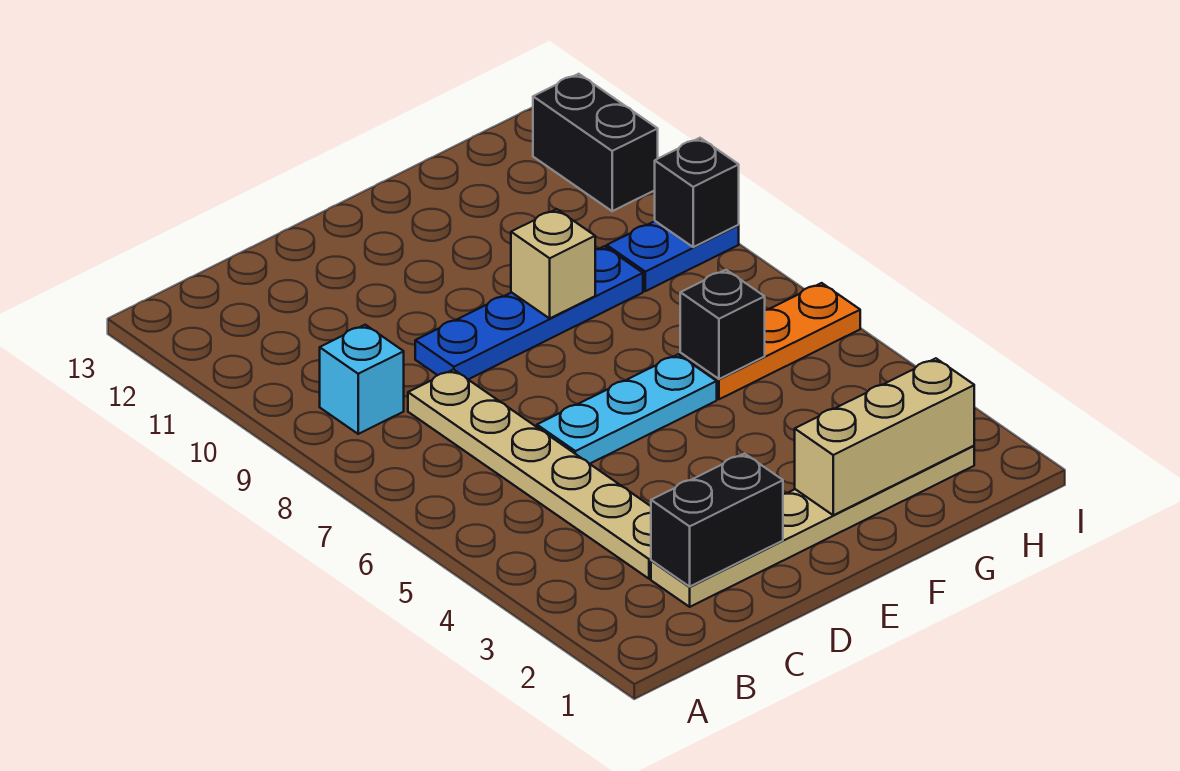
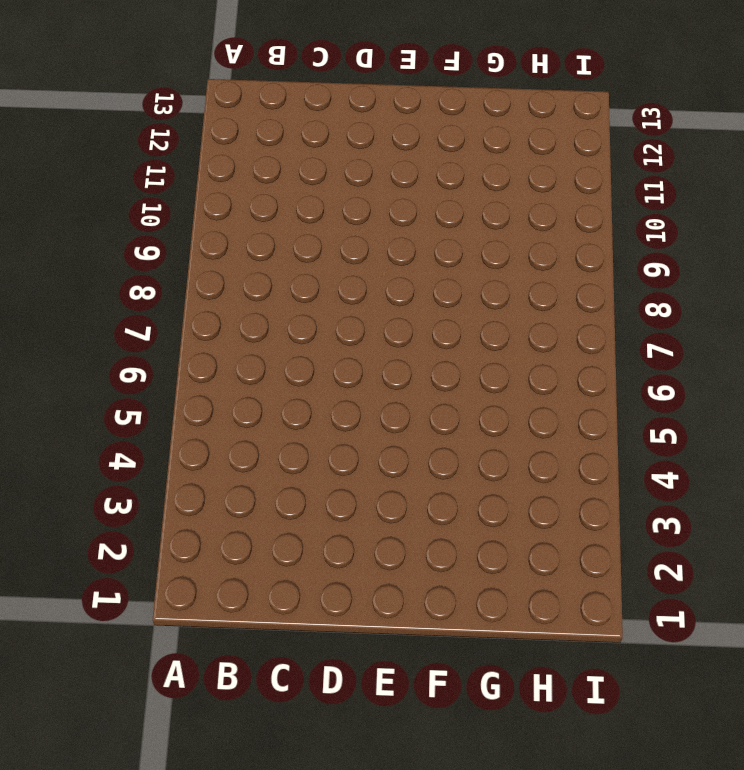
none -> cyan 1x1 brick [320,325,404,434]
none -> tan 1x6 plate [651,446,974,607]
none -> tan 1x6 plate [408,370,652,579]

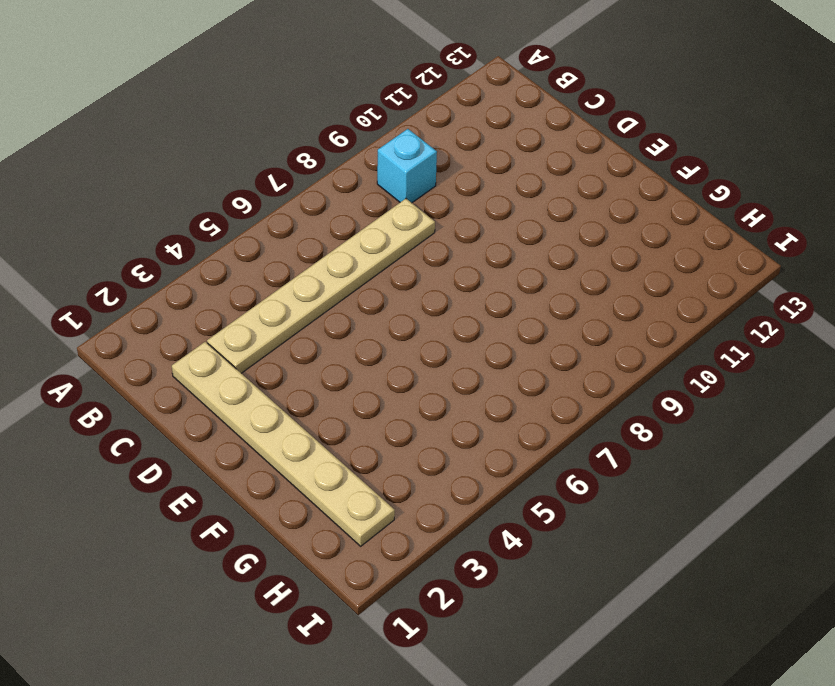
none -> cyan 1x3 plate [537,354,717,464]
none -> blue 1x4 plate [415,246,643,380]
none -> orange 1x3 plate [680,283,860,399]

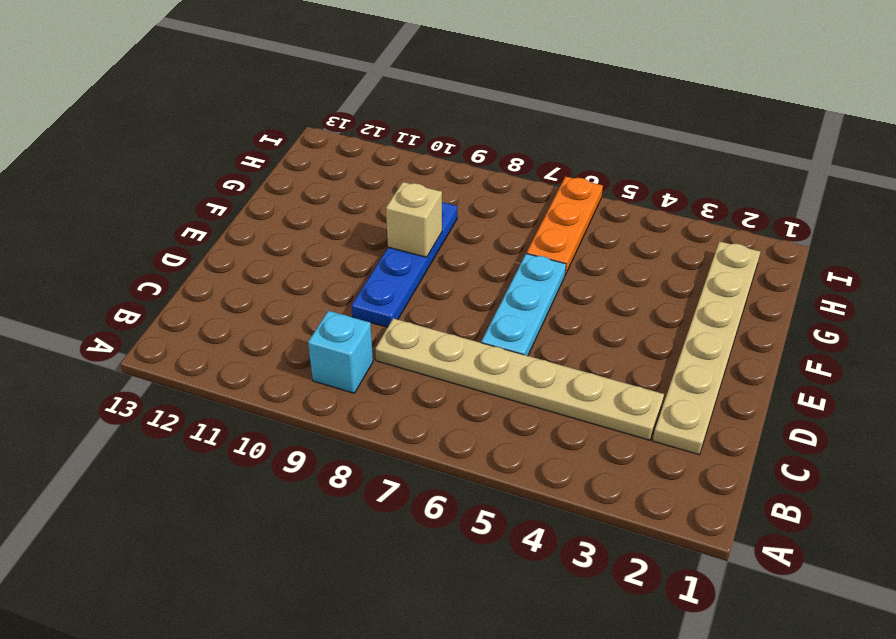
none -> blue 1x2 plate [607,221,739,291]
none -> black 1x2 brick [533,74,658,211]
none -> black 1x2 brick [651,453,783,587]

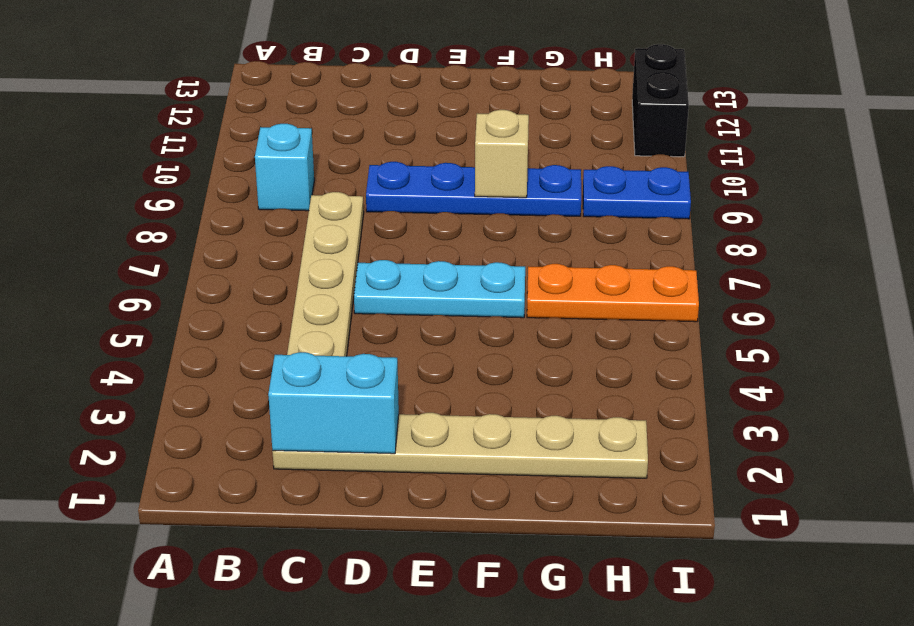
cyan 1x2 brick [268,352,399,454] -> black 1x2 brick [651,453,783,587]
none -> tan 1x3 brick [795,358,974,515]
none -> black 1x1 brick [680,270,765,379]
none -> black 1x1 brick [655,138,739,247]

